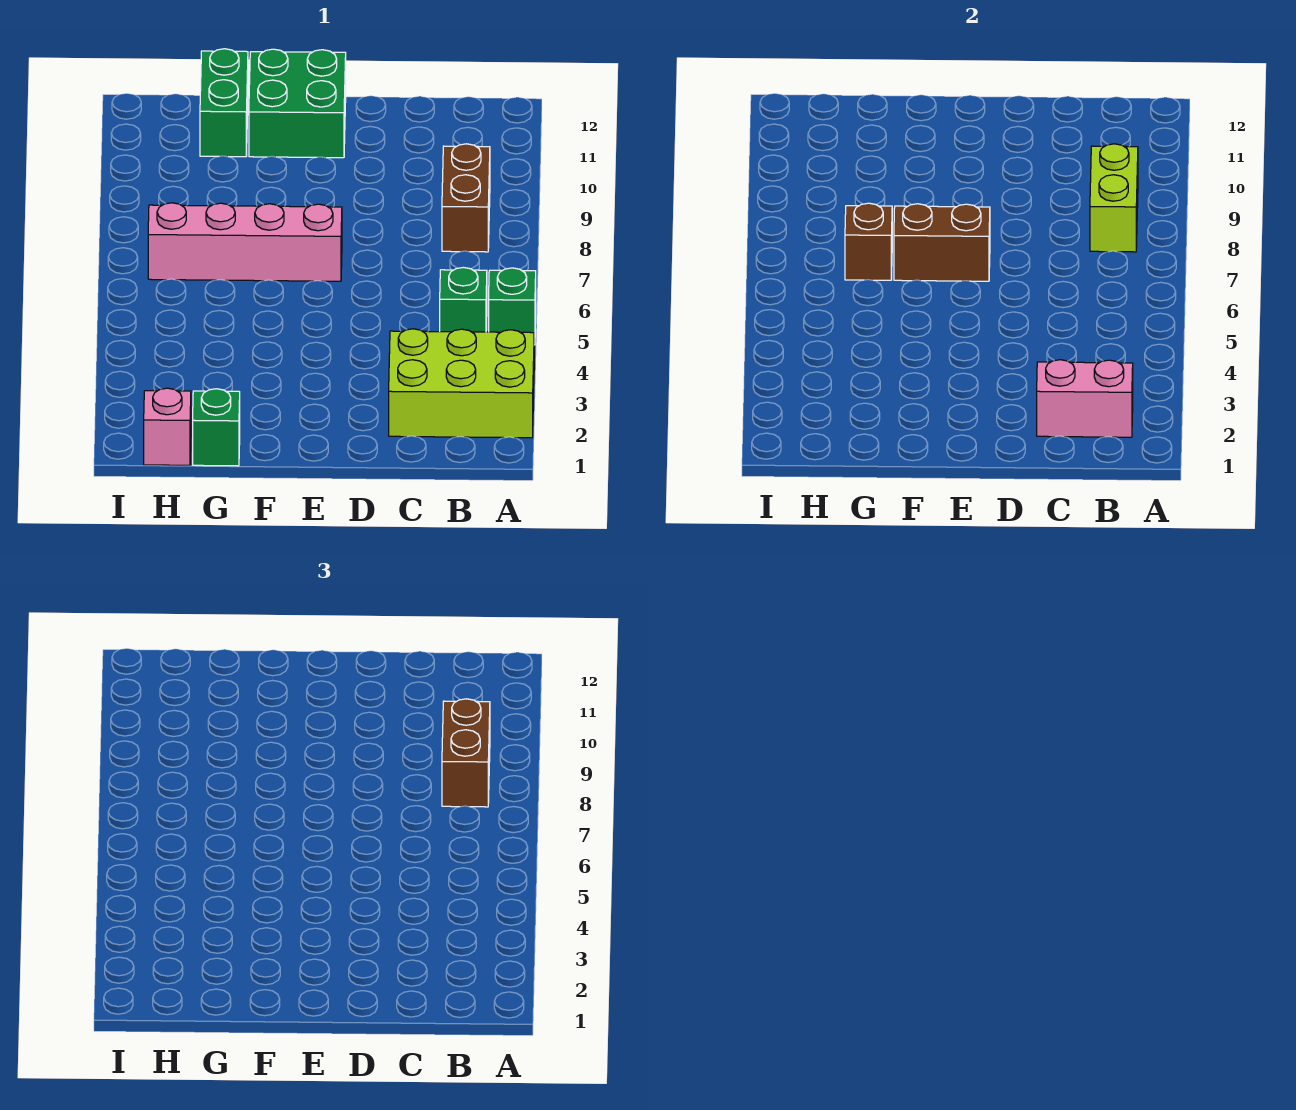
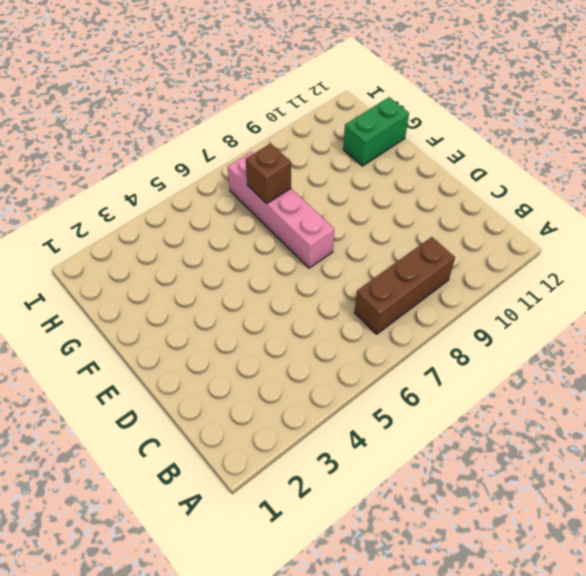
brown 1x3 brick [354,237,455,334] -> brown 1x2 brick [442,144,490,252]
none -> lime 2x3 brick [389,329,534,438]
none -> green 1x1 brick [489,268,536,345]
none -> green 1x1 brick [440,267,487,332]

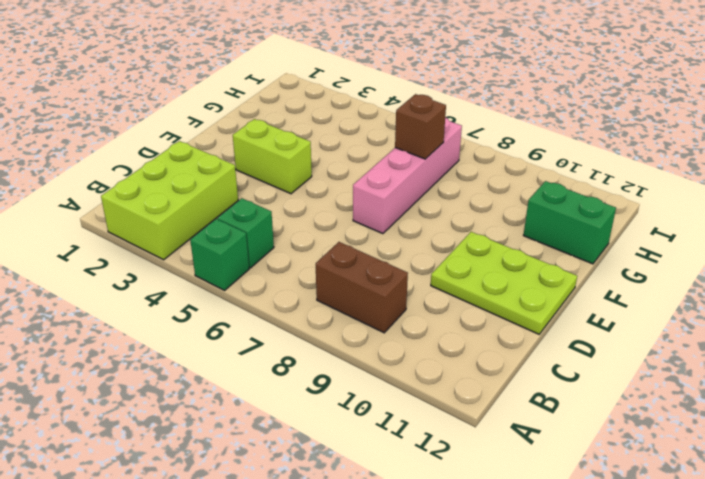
lime 2x3 plate [431,232,577,334] -> green 2x2 brick [249,49,346,158]
lime 1x2 brick [233,119,312,194] -> lime 1x2 brick moved to [1090,144,1138,252]
none -> green 1x1 brick [193,389,240,466]
none -> pink 1x1 brick [144,388,191,465]
none -> pink 1x2 brick [1037,360,1133,437]

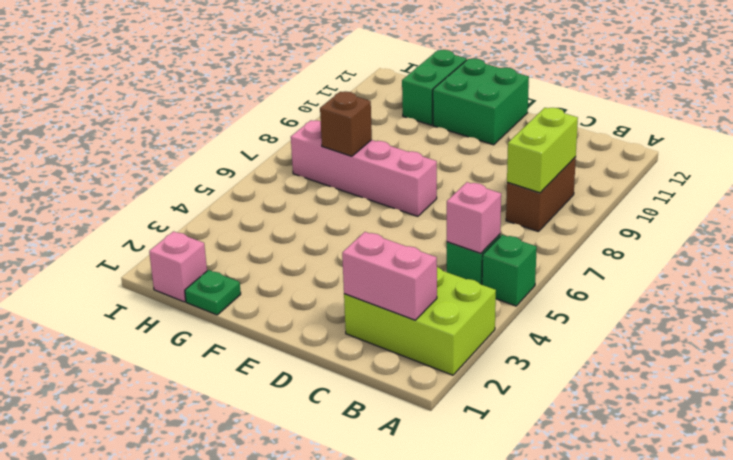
pink 1x1 brick [447,182,501,254] -> none
green 1x1 plate [185,270,241,315] -> green 1x1 brick [193,389,240,466]
none -> brown 1x2 brick [894,204,990,281]
none -> brown 1x2 brick [442,699,490,807]

